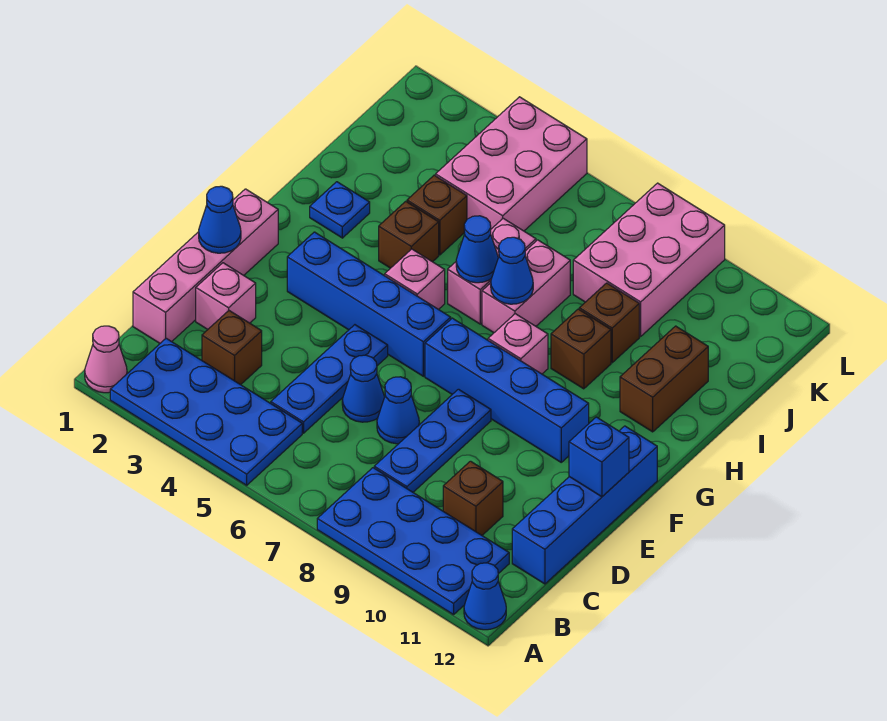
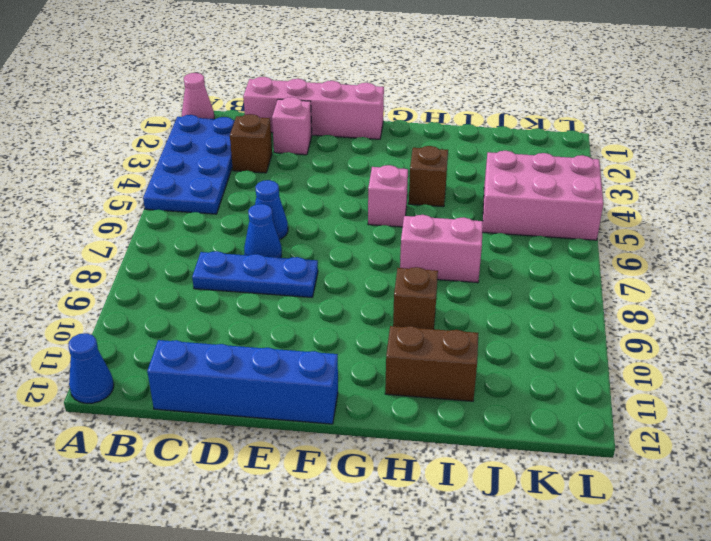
none -> blue 2x4 plate [317,468,509,615]
none -> blue 1x3 plate [271,325,388,433]
none -> brown 1x1 brick [443,461,503,535]
none -> blue 1x4 brick [287,232,451,376]

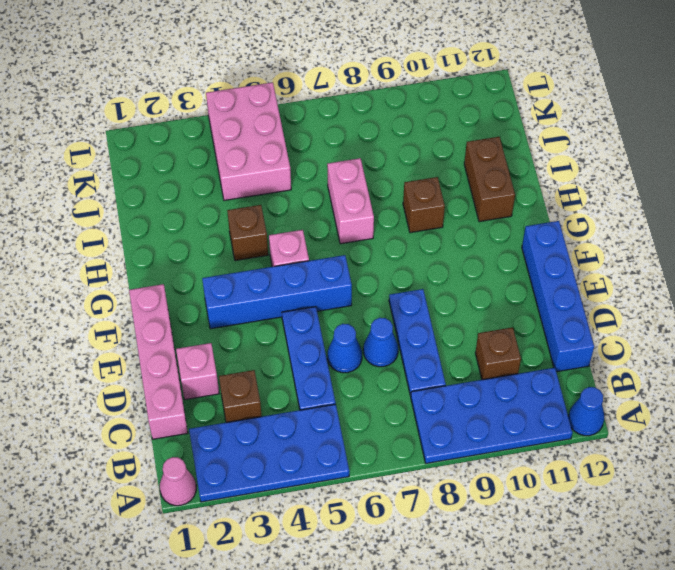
none -> blue 1x4 brick [425,318,589,462]
none -> pink 1x1 brick [488,314,548,374]
none -> blue 1x1 plate [310,182,370,238]
none -> pink 1x2 brick [448,218,536,324]

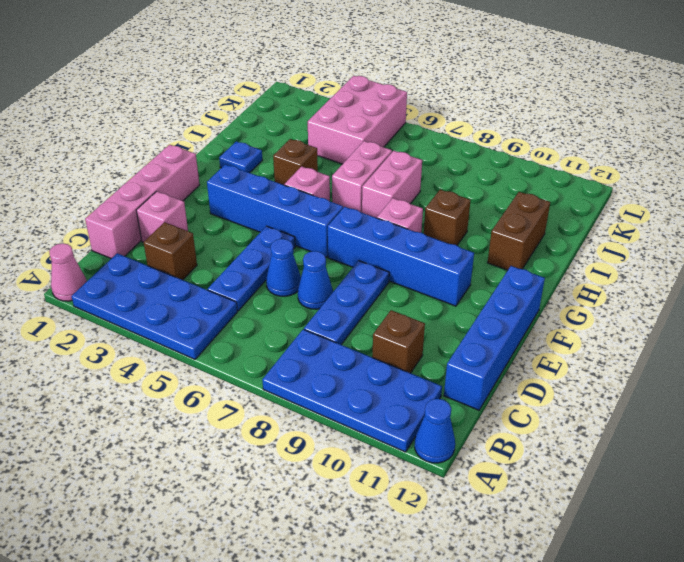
none -> brown 1x1 brick [407,175,467,255]
none -> brown 1x1 brick [579,283,639,363]
none -> pink 2x3 brick [573,183,725,336]
none -> blue 1x1 cone [199,186,241,253]

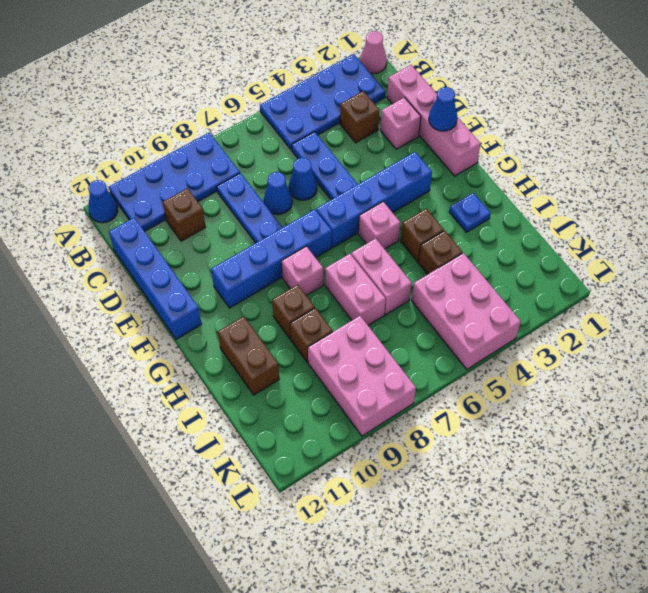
none -> blue 1x1 brick [569,417,629,497]
none -> blue 1x1 cone [456,216,498,283]
none -> blue 1x1 cone [491,237,533,304]

